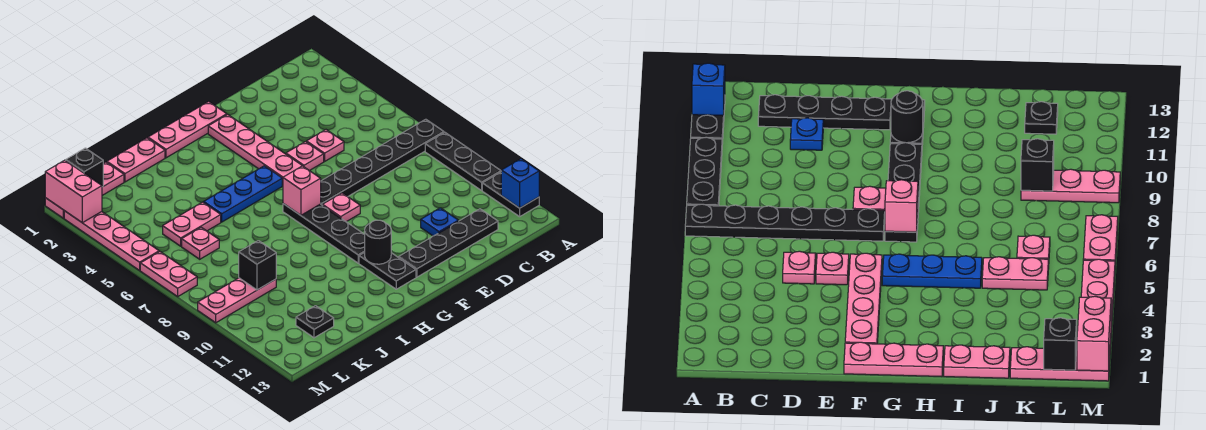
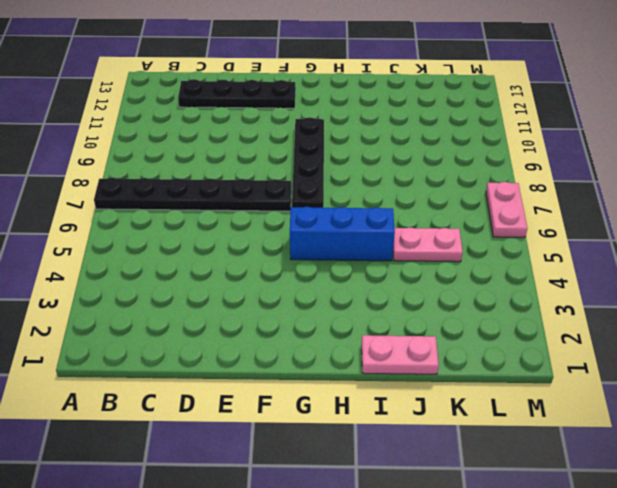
blue 1x3 brick [290,207,395,261] -> blue 1x3 plate [204,166,282,222]
none -> black 1x3 plate [425,132,501,190]
none -> black 1x2 plate [482,172,539,217]
none -> pink 1x1 plate [306,130,344,161]

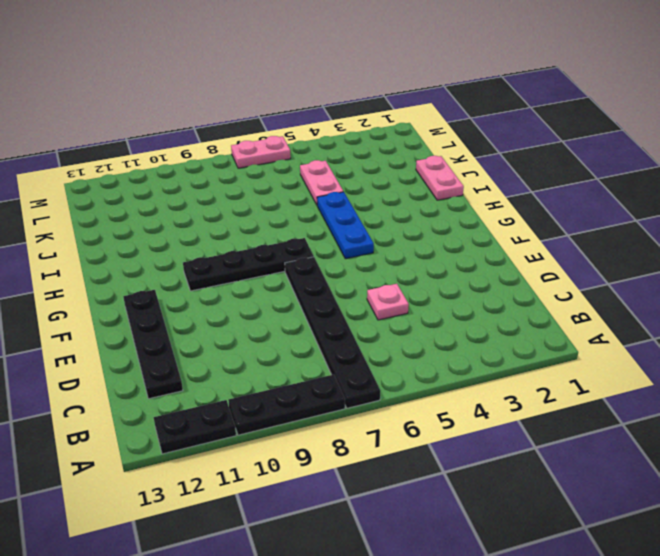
none -> blue 1x1 plate [421,208,458,236]
none -> pink 1x1 plate [286,142,324,171]
none -> pink 1x3 plate [148,101,227,158]

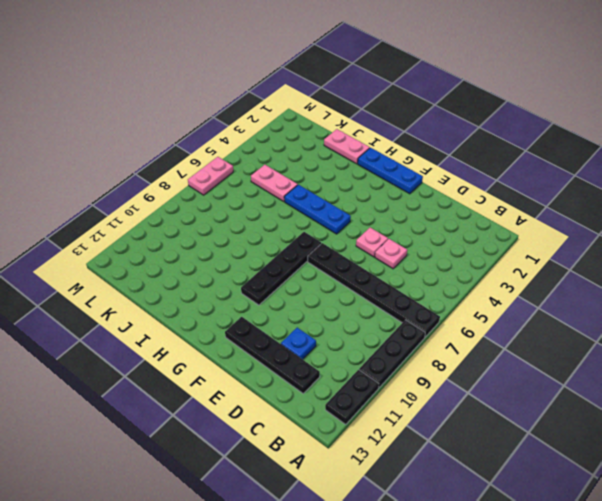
blue 1x3 plate [358,148,423,194] -> pink 1x3 plate [148,101,227,158]
none -> pink 1x4 plate [208,115,302,185]
none -> pink 1x1 plate [323,193,360,222]
none -> black 1x2 plate [359,252,416,289]

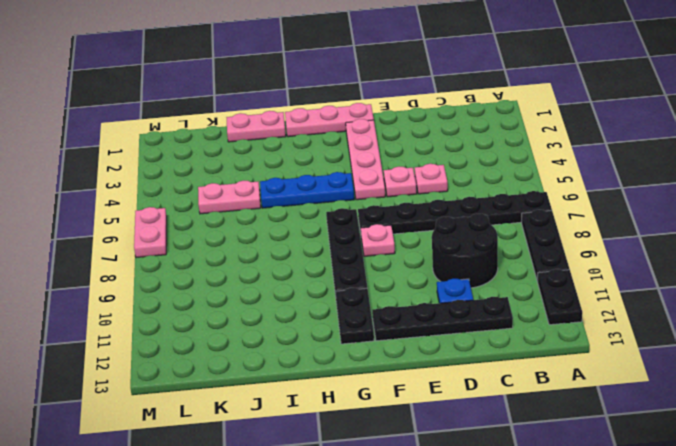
black 2x2 round brick [432,214,498,288] -> none
none -> pink 1x3 plate [45,162,124,218]
none -> pink 1x1 plate [182,227,219,259]
none -> pink 1x3 plate [198,278,276,323]

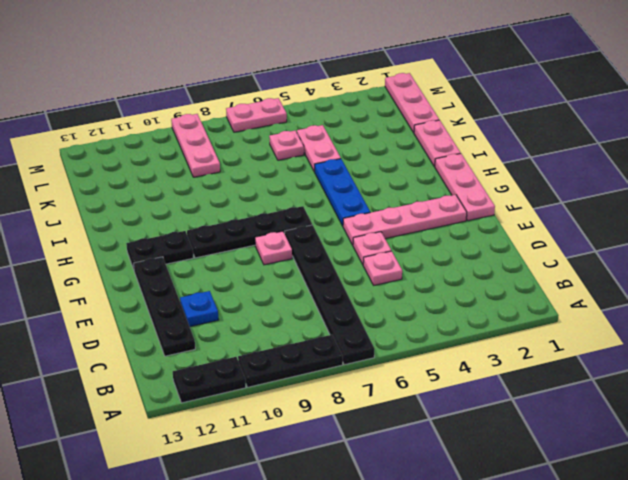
none -> black 1x1 plate [296,306,334,338]
none -> pink 1x4 plate [64,211,159,270]
none -> blue 1x1 brick [501,159,539,208]

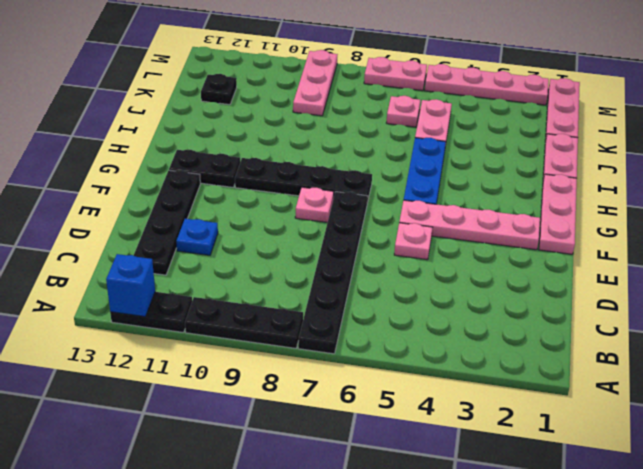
none -> pink 1x1 plate [306,130,344,161]
none -> pink 1x1 brick [283,166,321,215]
none -> black 1x1 round brick [364,220,391,264]

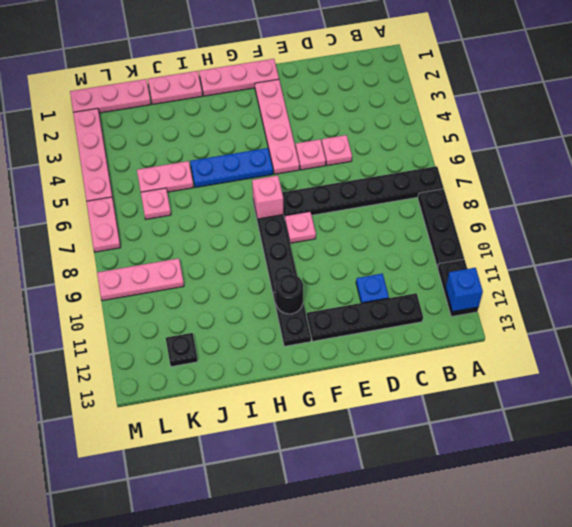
none -> black 1x1 brick [239,241,276,290]
none -> black 1x1 brick [66,148,103,187]
none -> pink 1x2 brick [45,160,102,223]

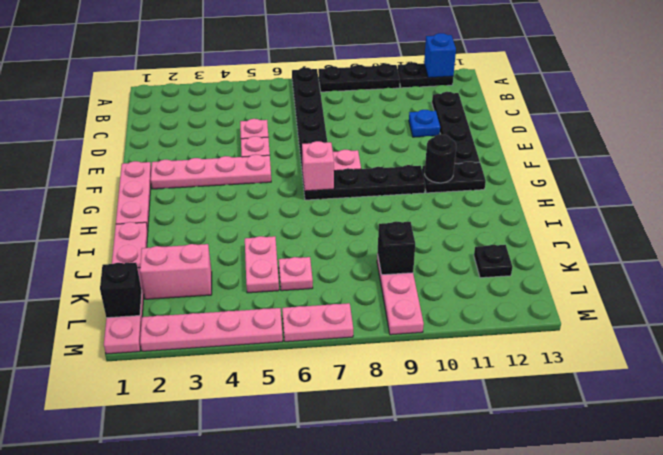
pink 1x2 brick [140,244,212,299] -> pink 1x2 brick moved to [45,160,102,223]
none -> blue 1x3 plate [204,166,282,222]

